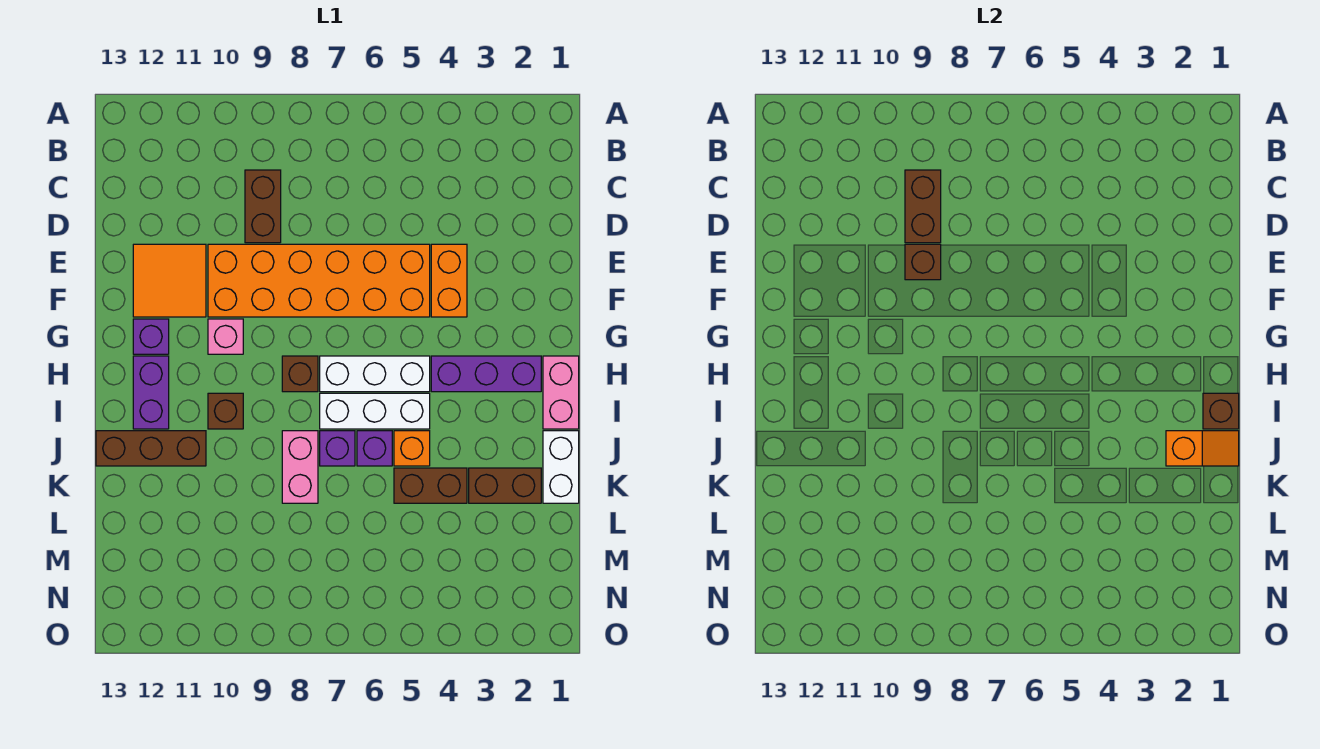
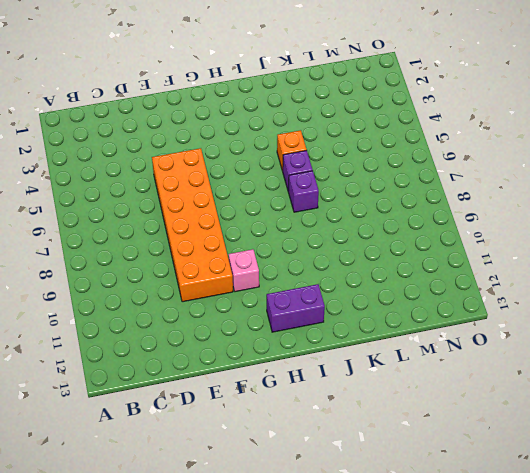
none -> brown 1x2 brick [245,170,281,243]
none -> orange 1x2 brick [431,244,467,317]
none -> orange 2x2 tile [133,244,206,317]

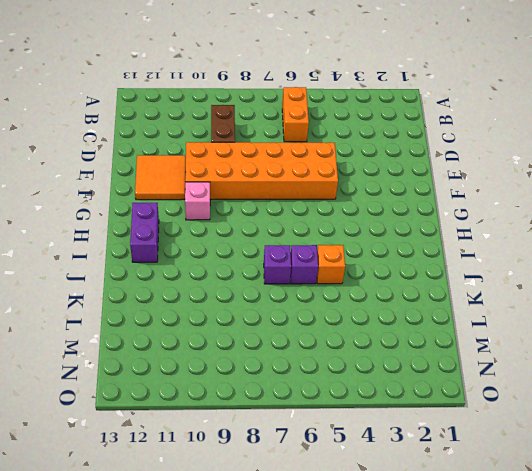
orange 1x2 brick [282,87,309,142] -> orange 1x2 brick moved to [431,244,467,317]
none -> purple 1x1 brick [133,319,169,354]
none -> pink 1x2 brick [543,356,579,429]
none -> purple 1x3 brick [431,356,541,392]

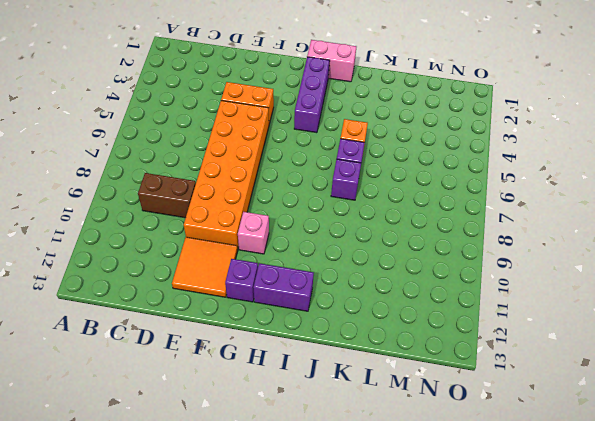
none -> white 1x3 brick [320,356,430,392]
none -> brown 1x1 brick [282,356,318,392]
none -> white 1x3 brick [320,393,430,429]

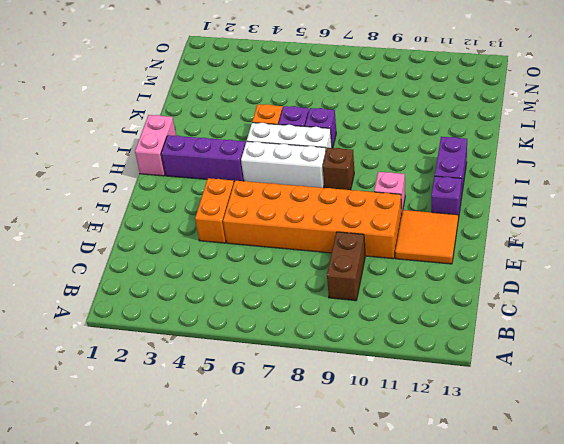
none -> brown 1x1 brick [208,393,243,429]
none -> white 1x2 brick [543,431,579,503]
none -> pink 1x2 brick [282,431,318,503]

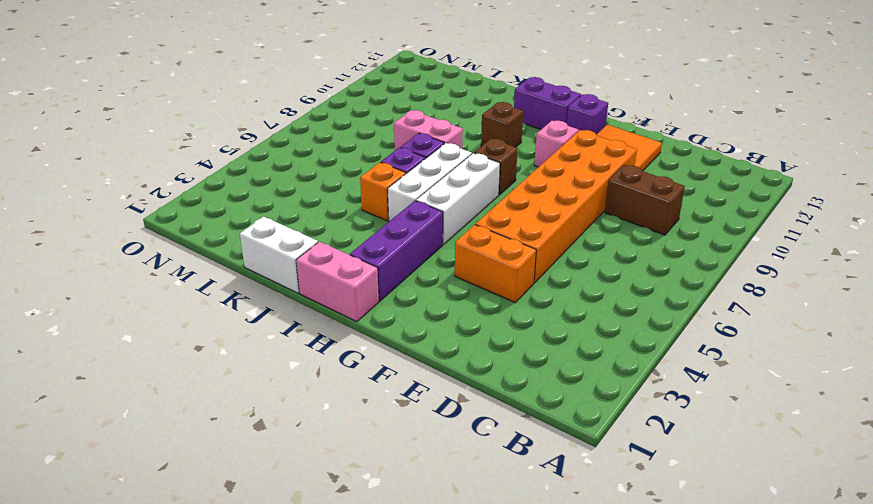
none -> brown 1x3 brick [96,431,206,466]
none -> brown 1x2 brick [469,468,541,503]
none -> brown 1x2 brick [394,468,467,503]

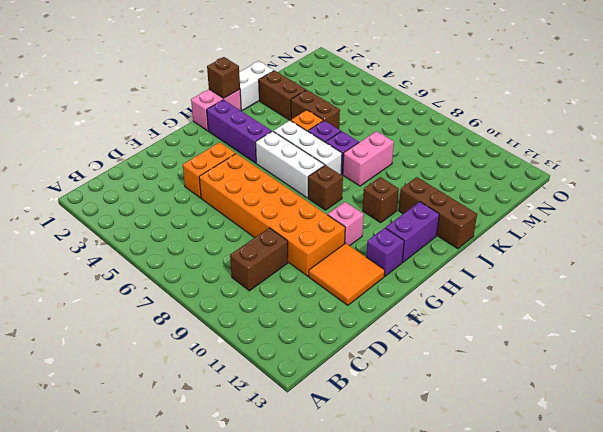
none -> brown 1x2 brick [905,170,941,243]
none -> brown 1x1 brick [905,244,941,280]
none -> orange 1x2 slope [1166,431,1239,466]

